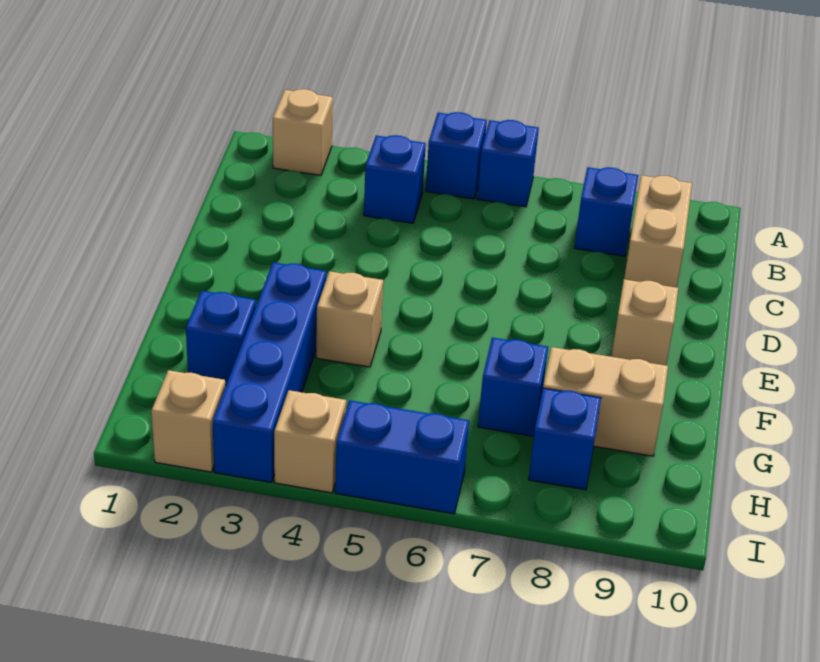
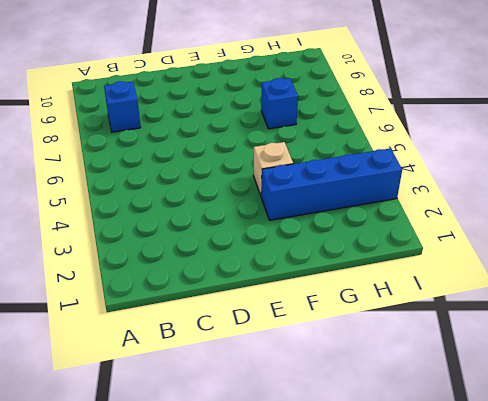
none -> tan 1x1 brick [273,89,333,175]
none -> blue 1x1 brick [426,112,487,199]
none -> blue 1x1 brick [477,120,539,207]

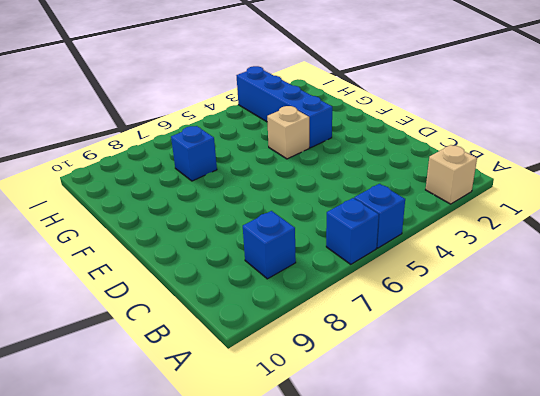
none -> blue 1x1 brick [364,135,426,223]
none -> tan 1x2 brick [624,175,692,287]
none -> tan 1x1 brick [611,279,678,365]

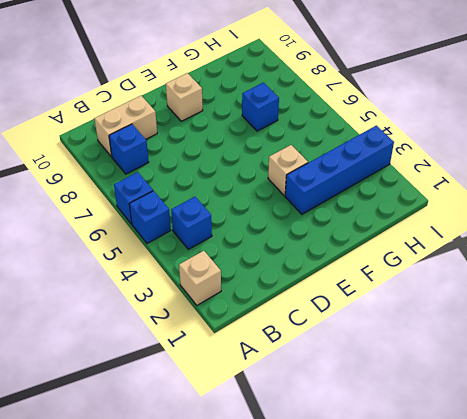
none -> blue 1x1 brick [186,291,256,385]
none -> tan 1x2 brick [543,347,668,456]
none -> blue 1x1 brick [528,388,601,490]

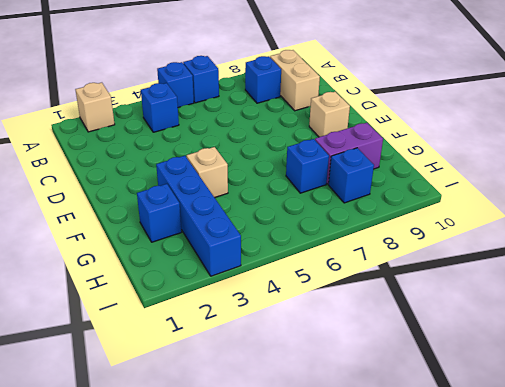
purple 1x2 brick [315,123,383,184] -> tan 1x2 brick [543,347,668,456]
none -> tan 1x1 brick [151,370,225,472]
none -> tan 1x1 brick [274,390,346,493]
none -> blue 1x2 brick [335,400,469,514]

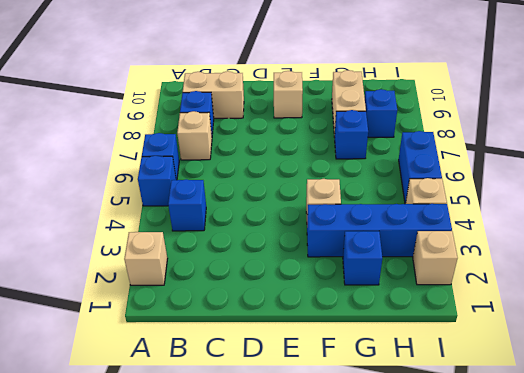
tan 1x1 brick [177,111,212,160] -> none

